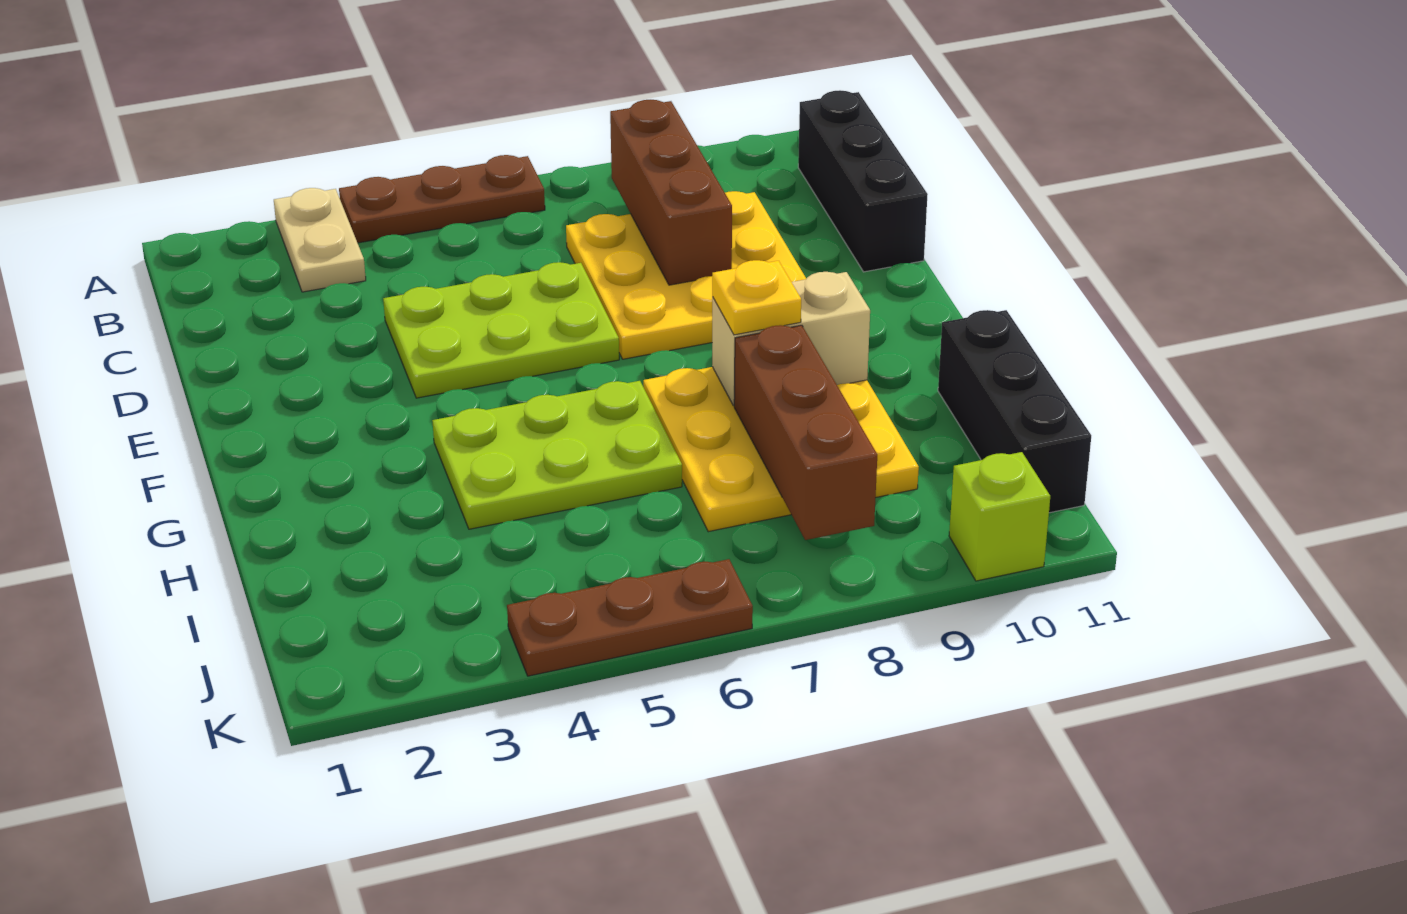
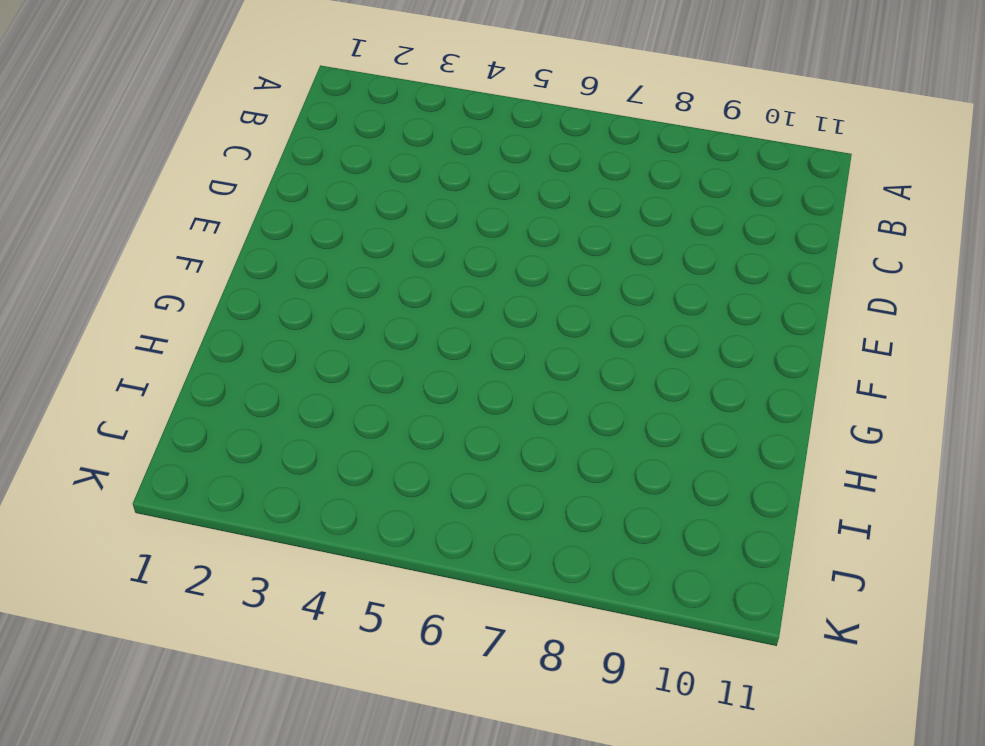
none -> tan 1x2 plate [274,188,366,292]
none -> brown 1x3 plate [339,155,545,243]
none -> black 1x3 brick [798,90,928,272]

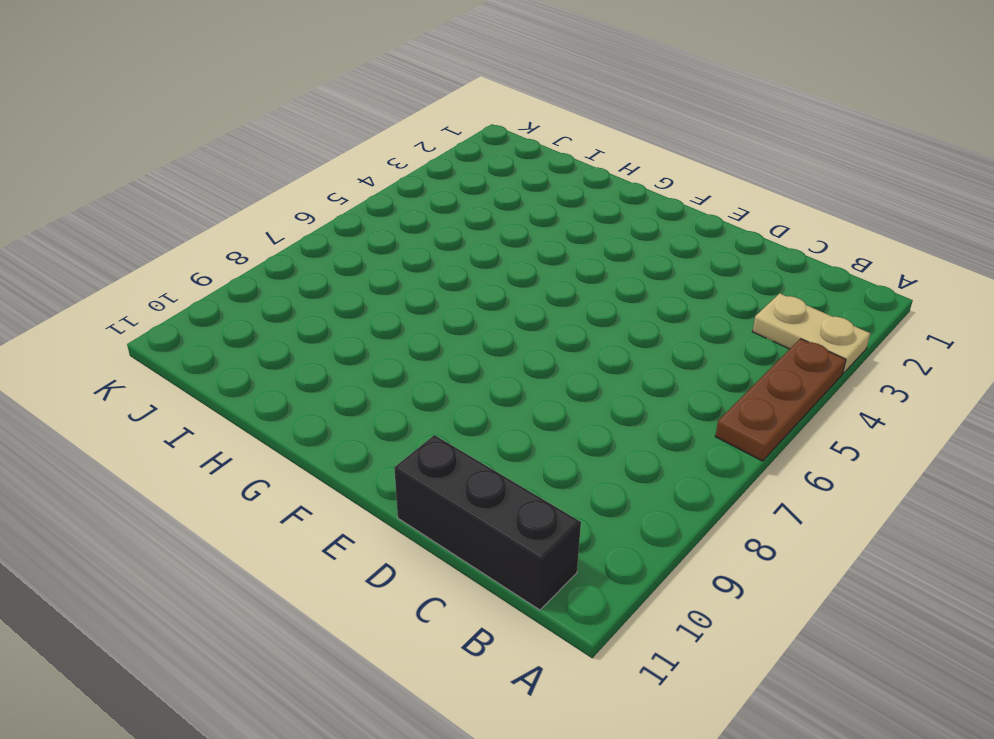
none -> yellow 3x3 plate [566,191,806,359]
none -> lime 2x3 plate [383,262,619,398]
none -> lime 2x3 plate [432,381,682,529]

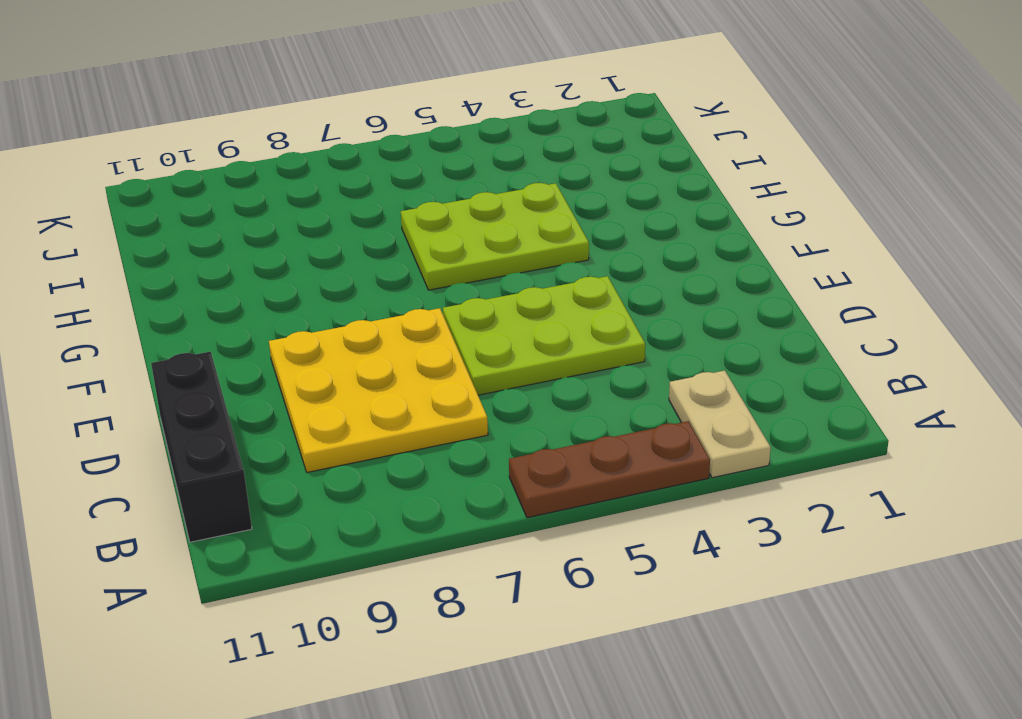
none -> yellow 3x3 plate [643,367,919,532]
none -> black 1x3 brick [938,310,1091,513]
none -> brown 1x3 plate [507,559,753,676]

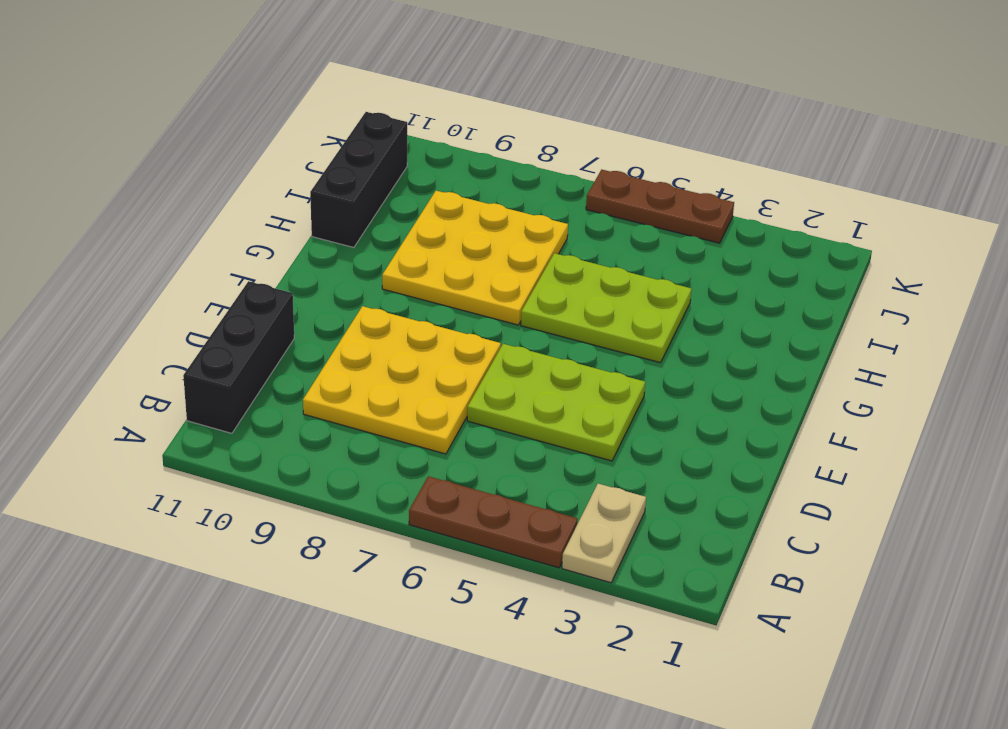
none -> lime 1x1 brick [949,452,1050,581]
none -> brown 1x3 brick [610,100,732,285]
none -> tan 1x2 brick [712,272,870,406]

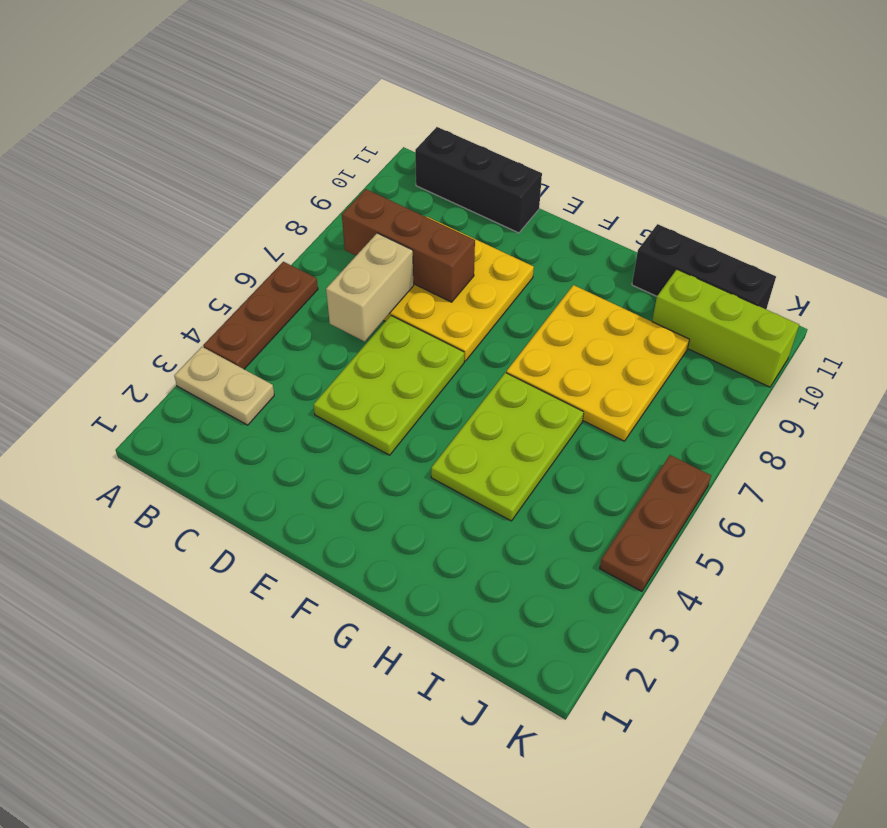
tan 1x2 brick [326,233,414,342] -> tan 1x2 brick moved to [712,272,870,406]
lime 1x3 brick [652,270,799,387] -> lime 1x1 brick [949,452,1050,581]
none -> brown 1x3 brick [734,325,877,540]
none -> yellow 1x1 plate [712,260,801,335]

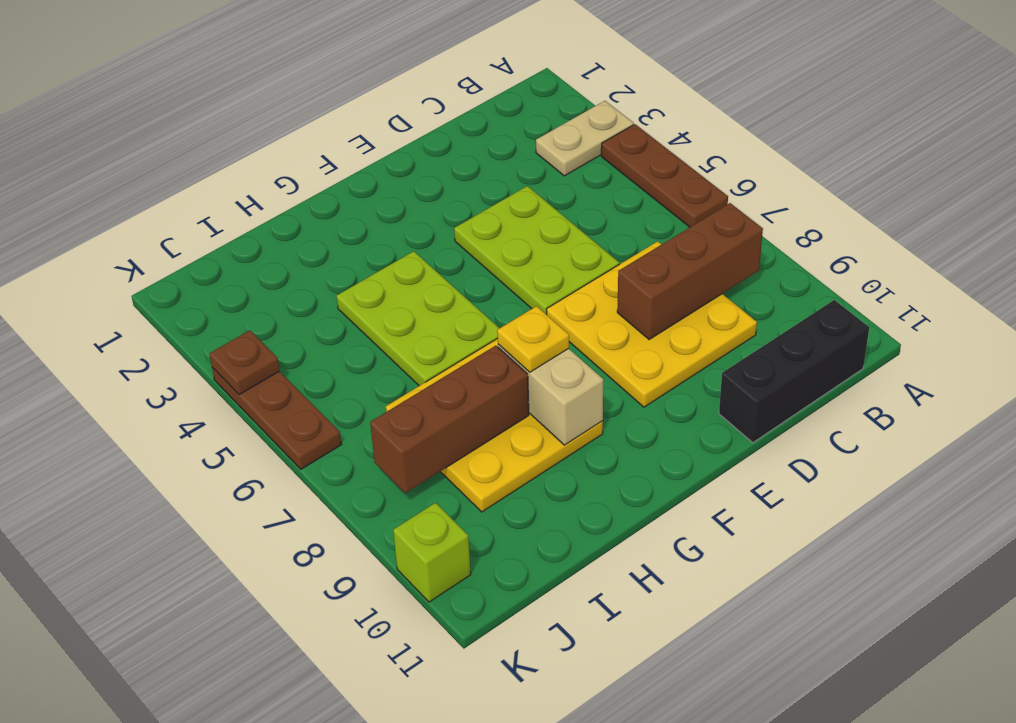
brown 1x1 plate [210,330,280,395] -> none
none -> black 1x3 brick [938,310,1091,513]

